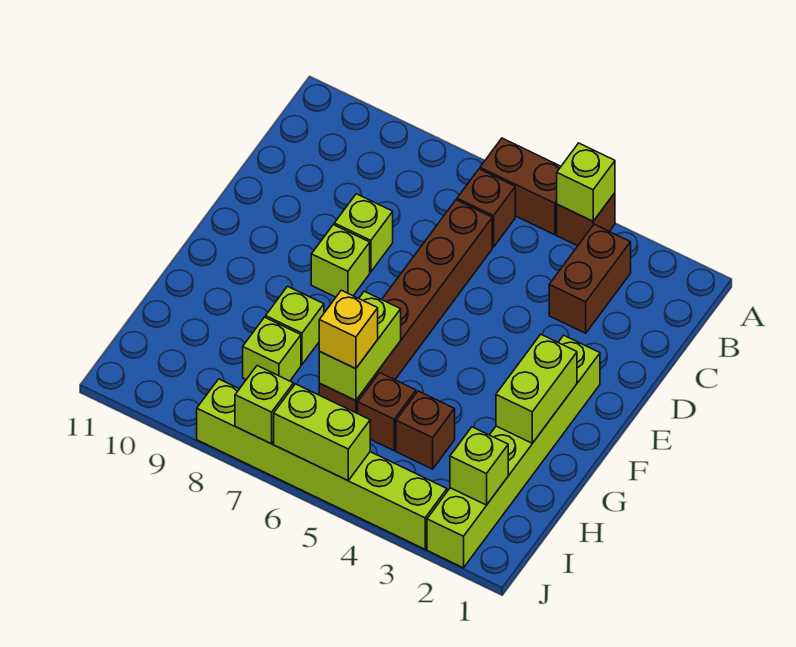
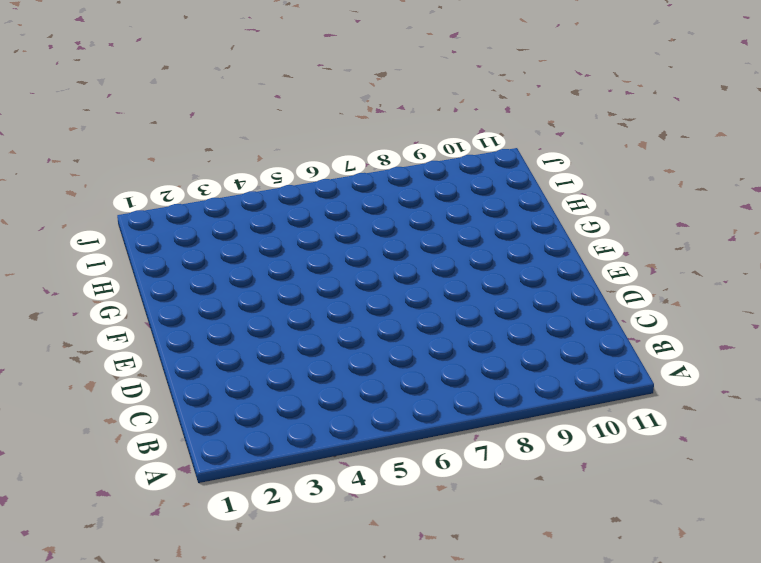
none -> brown 1x1 brick [557,193,615,246]
none -> brown 1x2 brick [480,138,561,235]
none -> brown 1x2 brick [549,224,631,333]

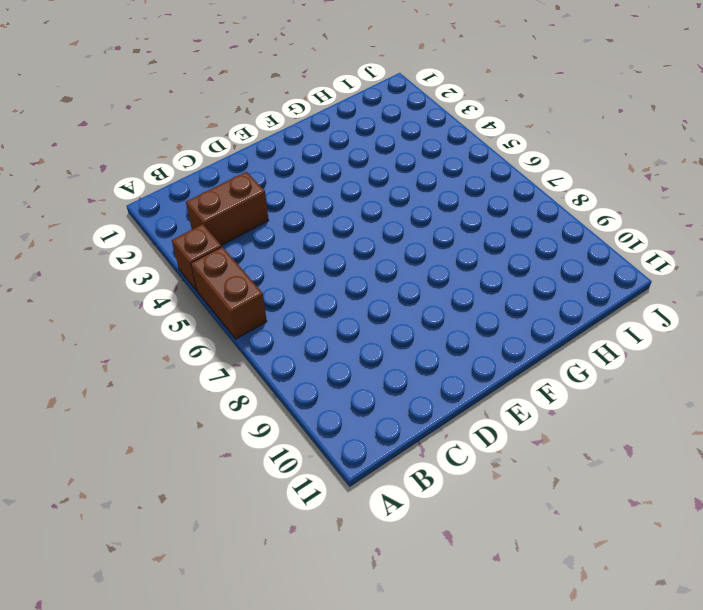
none -> brown 1x1 brick [457,169,515,247]
none -> brown 1x6 brick [319,200,492,414]
none -> lime 1x1 brick [334,194,393,272]

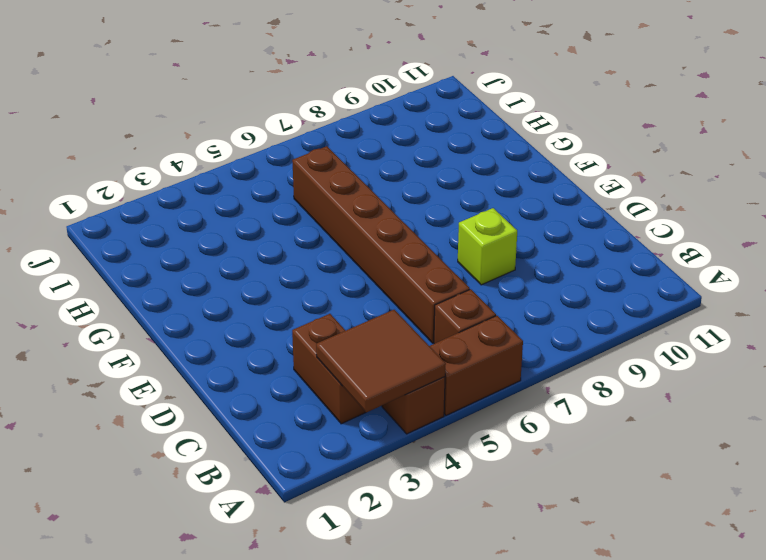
brown 2x2 tile [316,310,446,412] -> lime 1x1 brick [557,143,615,221]
none -> lime 1x6 brick [427,335,600,568]
none -> lime 1x1 brick [311,225,370,297]
none -> lime 1x1 brick [266,286,324,364]

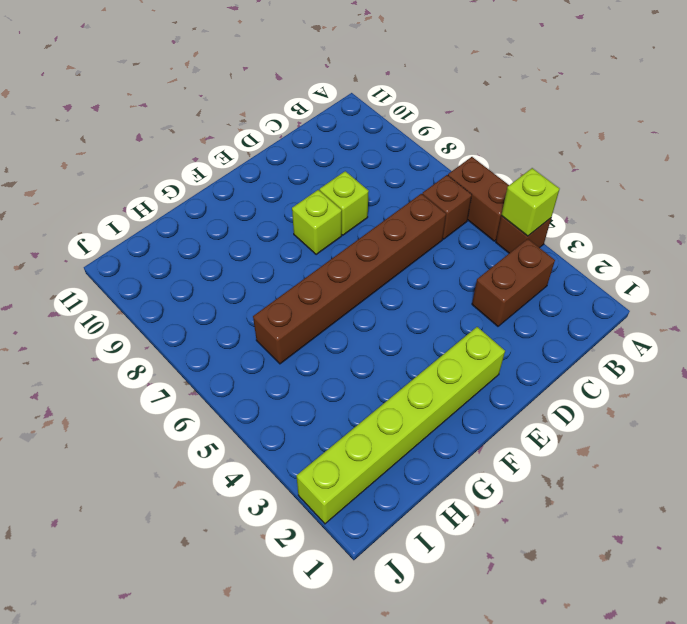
none -> lime 1x1 brick [266,286,324,364]
none -> brown 1x1 brick [396,391,455,469]
none -> brown 1x1 brick [358,373,416,451]

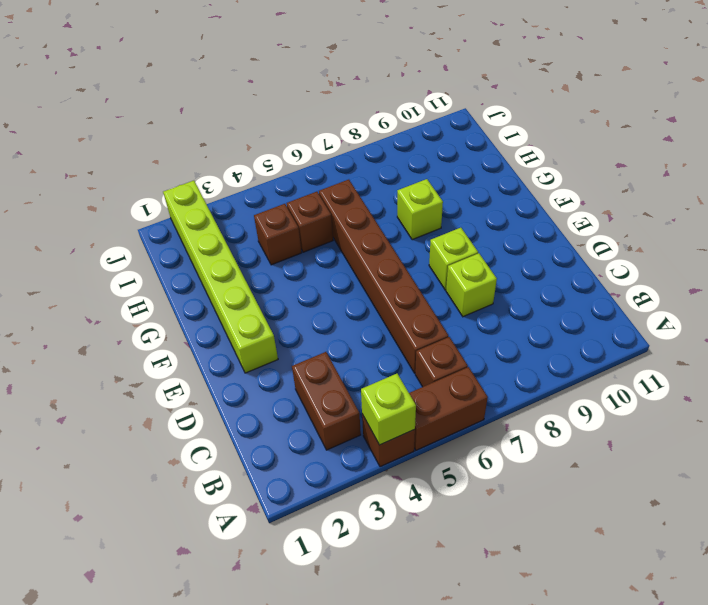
none -> lime 1x1 brick [243,317,301,381]
none -> lime 1x6 brick [197,379,447,549]
none -> lime 1x2 brick [496,334,577,443]

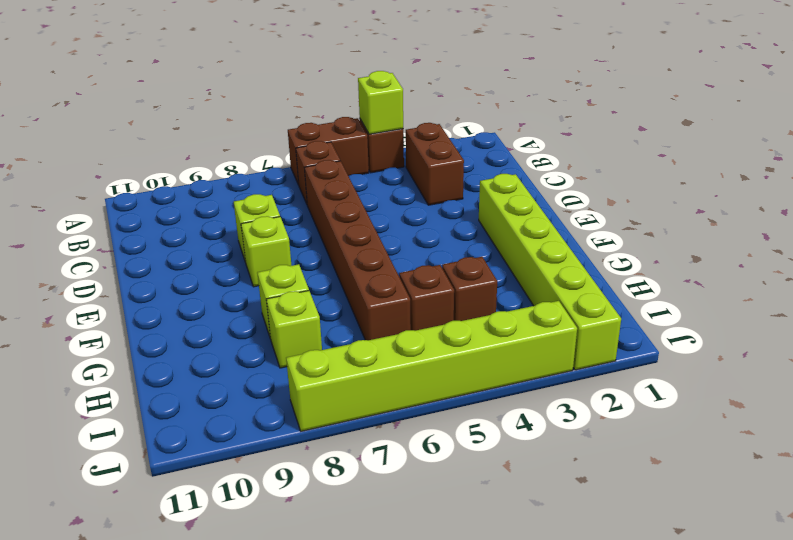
none -> lime 1x2 brick [496,334,577,443]
none -> lime 1x2 brick [319,291,401,401]
none -> lime 1x1 brick [450,427,508,505]

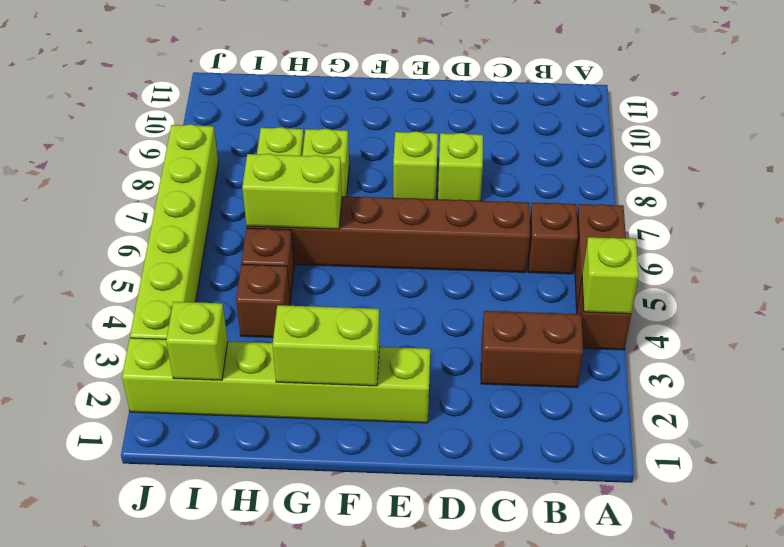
none -> lime 1x2 brick [274,384,370,480]
none -> lime 1x1 brick [235,366,294,444]
none -> yellow 1x1 brick [319,290,378,369]

